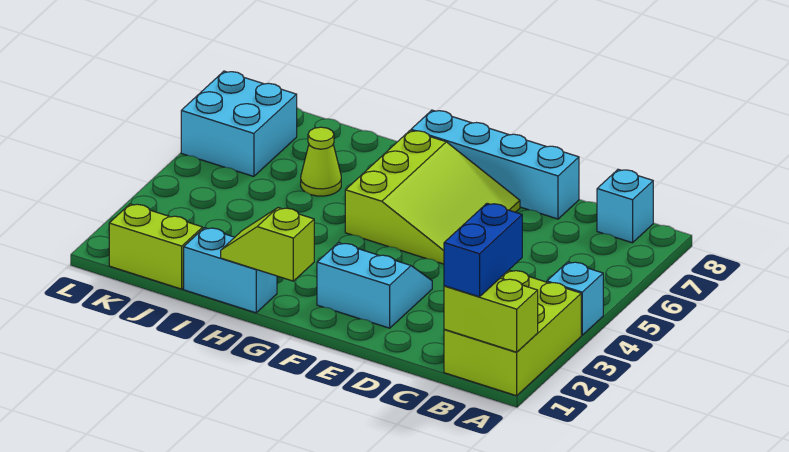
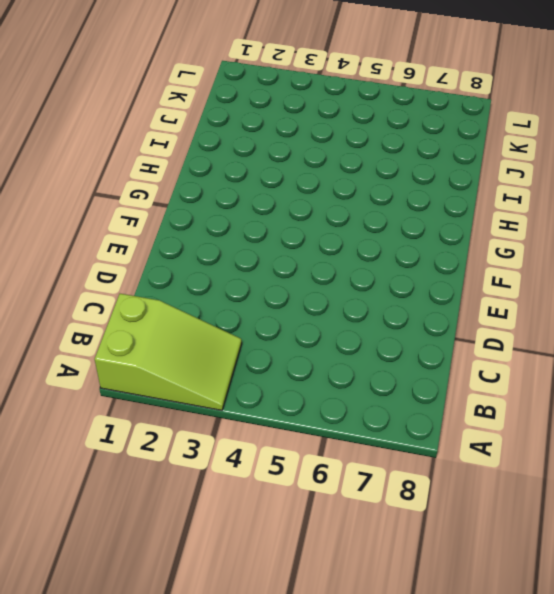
lime 2x3 slope [95,294,242,410] -> lime 2x3 brick [444,270,581,396]
none -> cyan 1x1 brick [547,262,603,335]
none -> cyan 1x1 brick [597,169,653,243]
none -> cyan 1x4 brick [411,110,579,219]

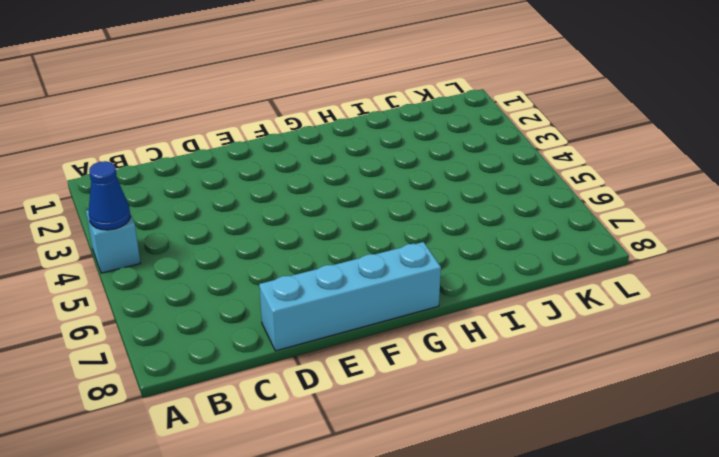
blue 1x1 cone [89,161,131,230] -> none
none -> lime 2x3 brick [444,270,581,396]
none -> cyan 1x1 brick [597,169,653,243]
none -> cyan 2x2 slope [317,242,432,328]

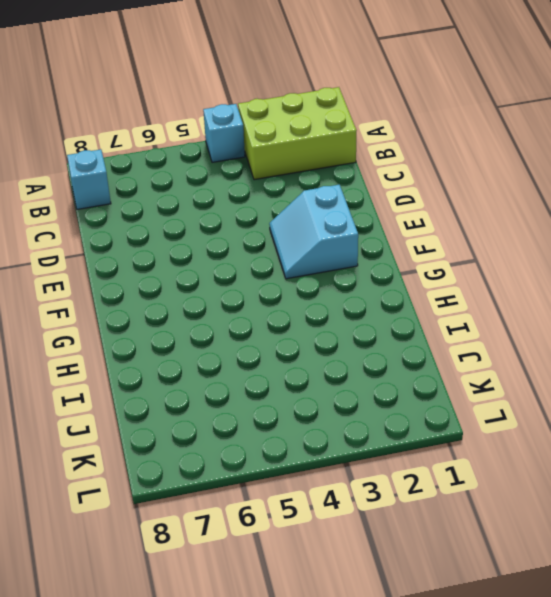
none -> cyan 1x4 brick [411,110,579,219]
none -> lime 3x3 slope [345,130,520,264]
none -> cyan 1x2 brick [184,228,277,313]

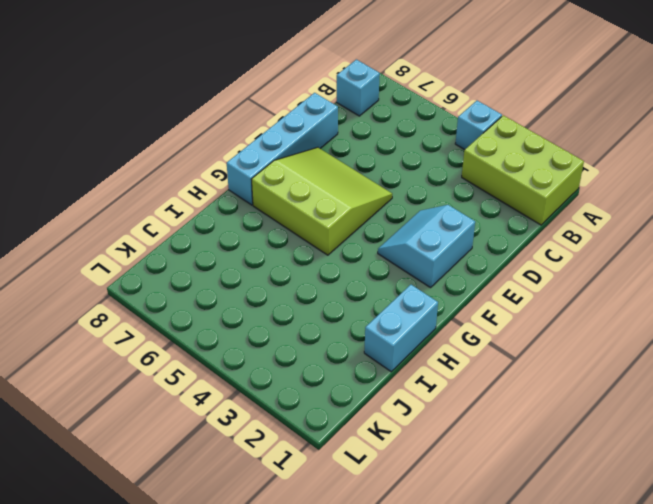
none -> lime 1x1 cone [301,127,341,196]
none -> lime 1x2 brick [109,204,203,289]
none -> cyan 2x2 brick [181,71,297,176]

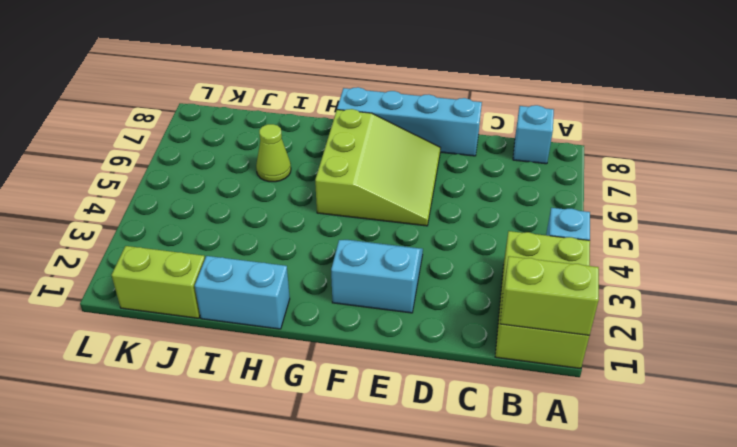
none -> cyan 2x2 brick [181,71,297,176]
none -> lime 1x2 slope [221,208,314,281]
none -> blue 1x2 brick [444,203,522,297]

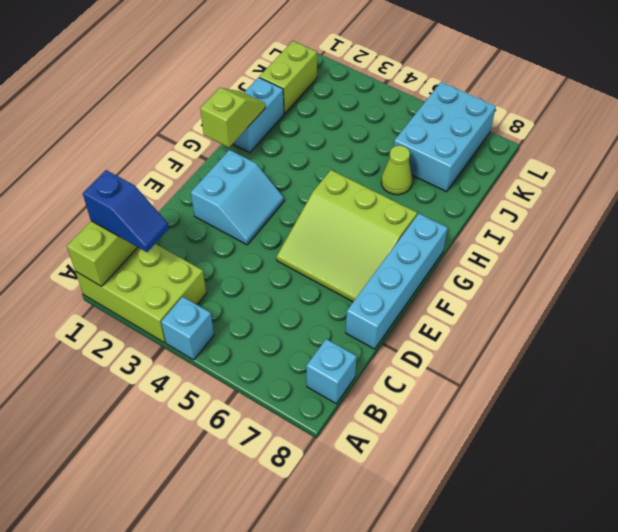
blue 1x2 slope [83,170,169,252] -> blue 1x2 brick [444,203,522,297]
cyan 2x3 brick [394,82,496,192] -> cyan 2x2 brick [181,71,297,176]

